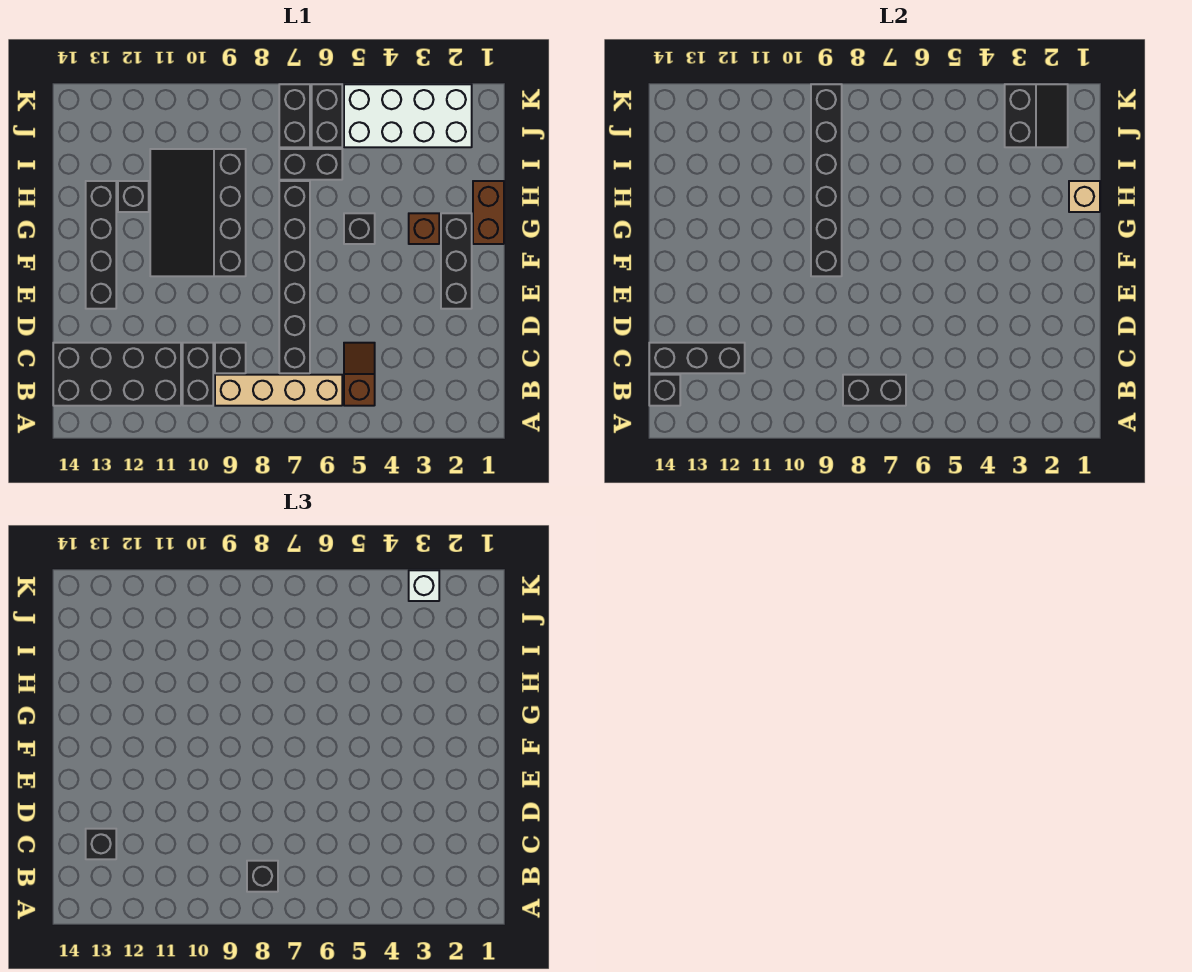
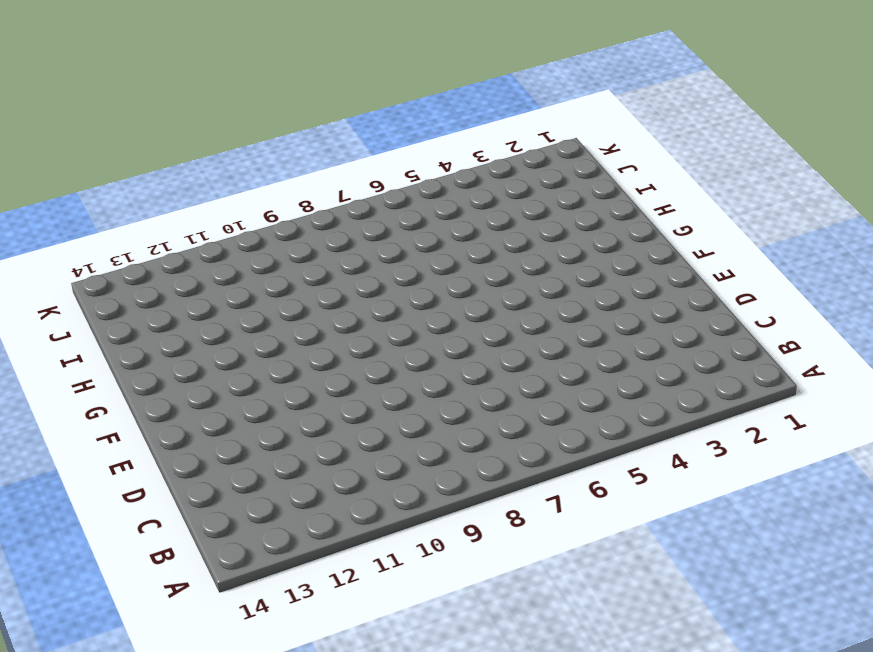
none -> brown 1x2 slope [344,343,375,406]
none -> tan 1x4 brick [215,375,342,406]
none -> black 1x2 brick [183,343,213,406]

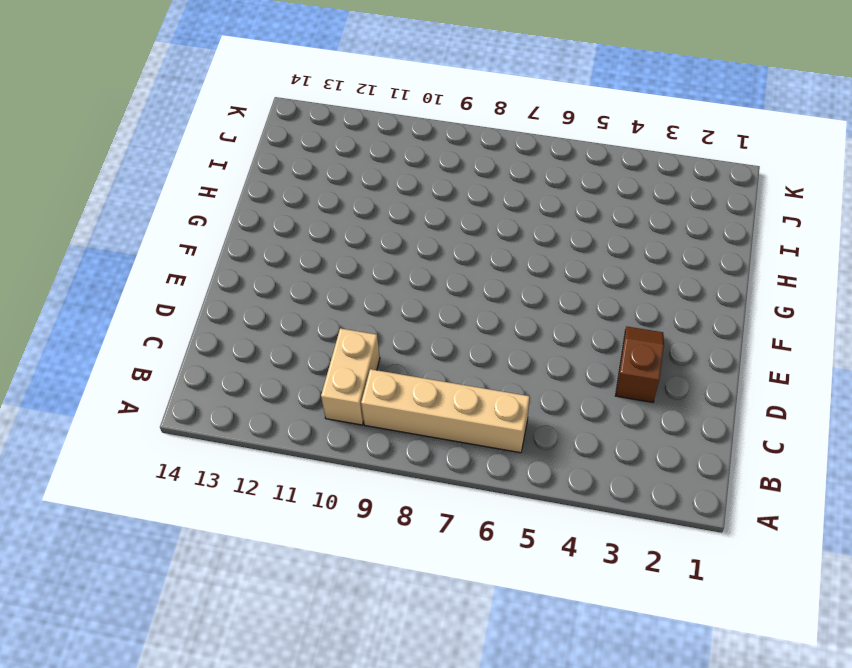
tan 1x2 brick [321,328,380,425] -> black 1x2 brick [183,343,213,406]
brown 1x2 slope [616,326,664,402] -> brown 1x2 slope moved to [344,343,375,406]
none -> black 2x4 brick [53,343,181,406]
none -> black 1x6 brick [279,181,310,373]
none -> black 1x1 brick [215,343,246,373]

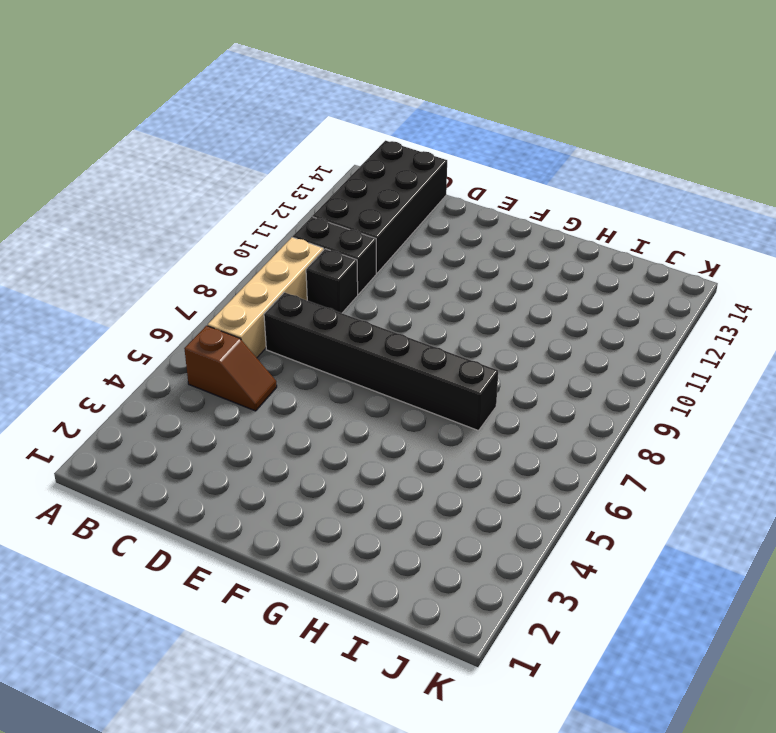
none -> black 1x3 brick [441,213,472,309]
none -> black 1x4 brick [86,181,116,309]
none -> black 3x4 slope [150,149,246,276]

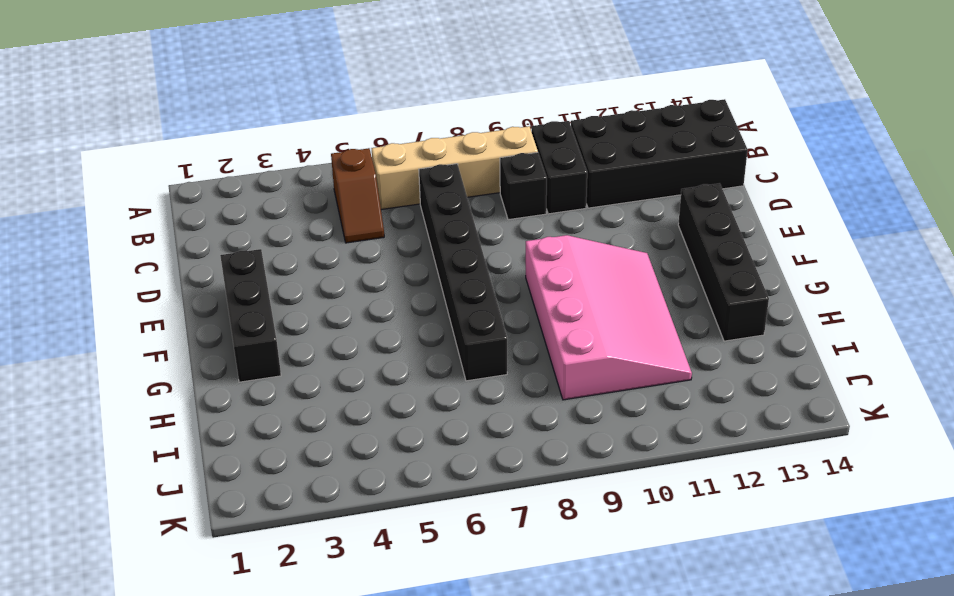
pink 3x4 slope [526,235,692,400] -> black 3x4 slope [150,149,246,276]
none -> brown 1x2 brick [473,181,504,244]
none -> brown 1x1 brick [409,213,439,244]
none -> black 1x1 brick [344,213,375,244]

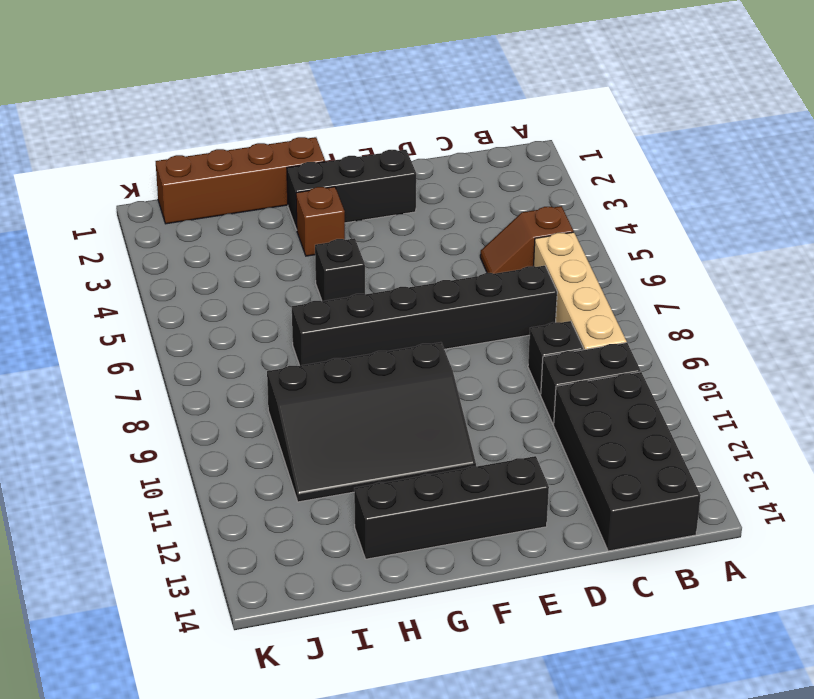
brown 1x4 brick [156,137,325,224] -> brown 1x2 brick [473,181,504,244]
none -> black 1x1 brick [118,181,149,212]
none -> black 1x2 brick [279,149,342,180]
none -> white 2x4 brick [344,84,472,147]

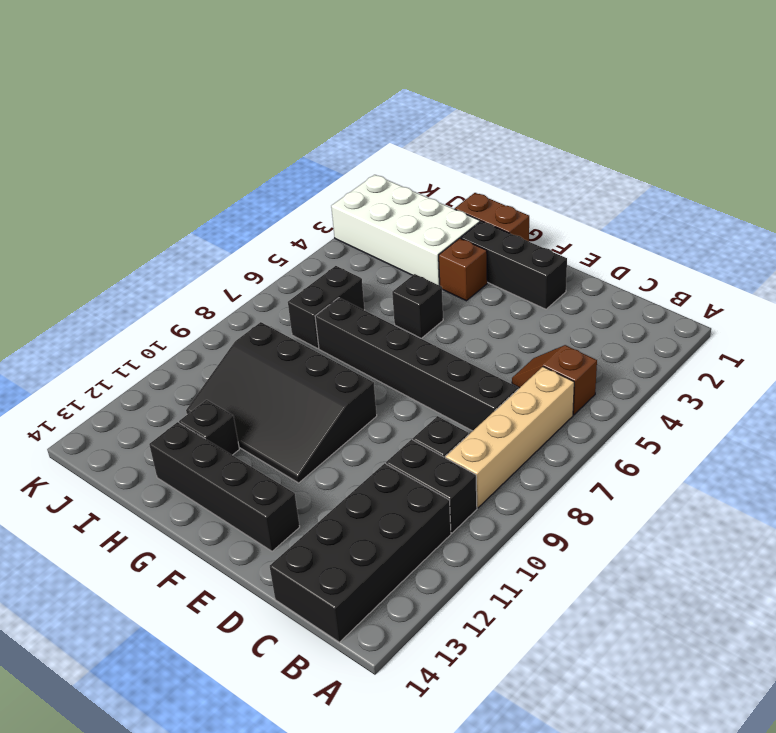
white 2x4 brick [331,175,480,285] -> white 2x4 brick turned to [344,84,472,147]
none -> black 1x2 brick [312,84,342,147]
none -> black 1x2 brick [279,84,310,147]
none -> black 1x2 brick [843,375,906,406]

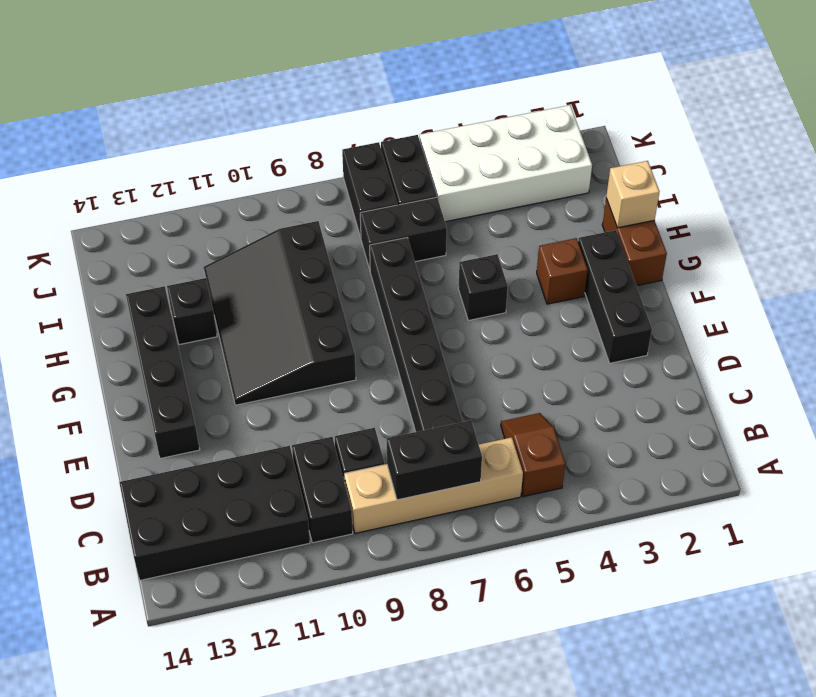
none -> black 1x1 brick [649,375,680,406]
none -> black 1x3 brick [649,343,745,373]
none -> black 1x6 brick [811,84,842,276]

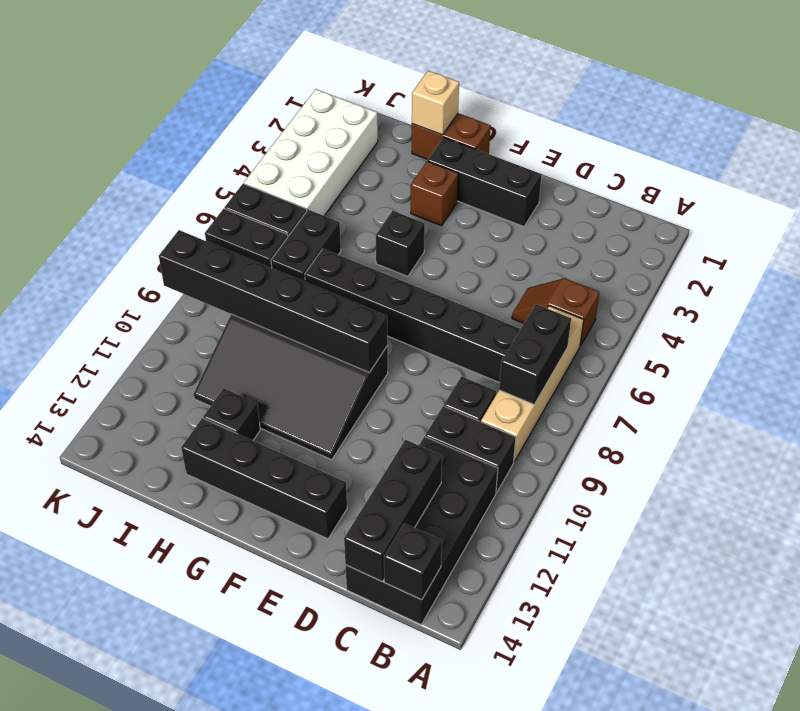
none -> black 2x2 slope [1005,84,1068,147]
none -> black 1x1 brick [247,861,278,892]
none -> black 1x1 brick [86,829,116,859]

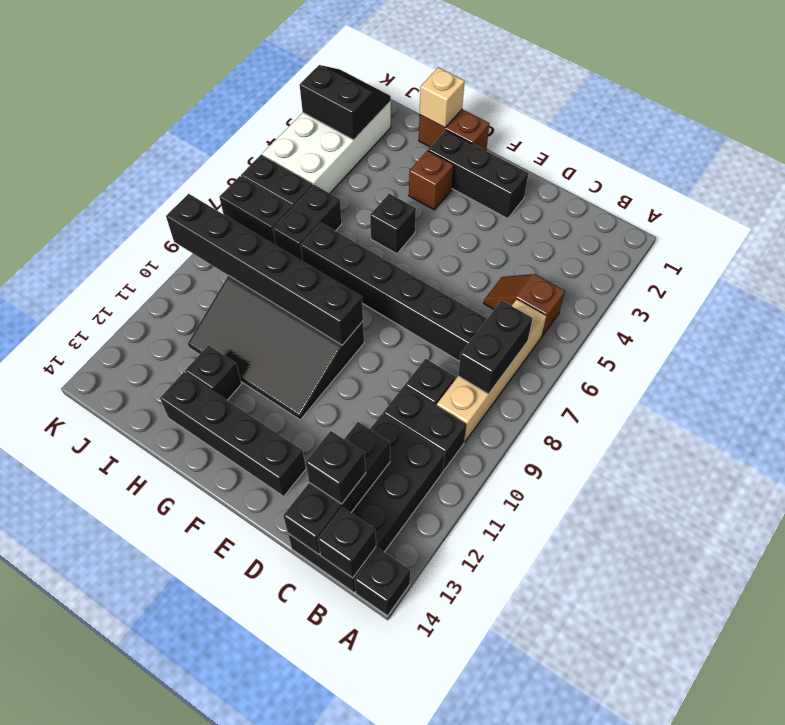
black 1x1 brick [355,548,410,616] -> black 1x1 brick moved to [247,861,278,892]
none -> white 1x1 brick [409,570,439,601]

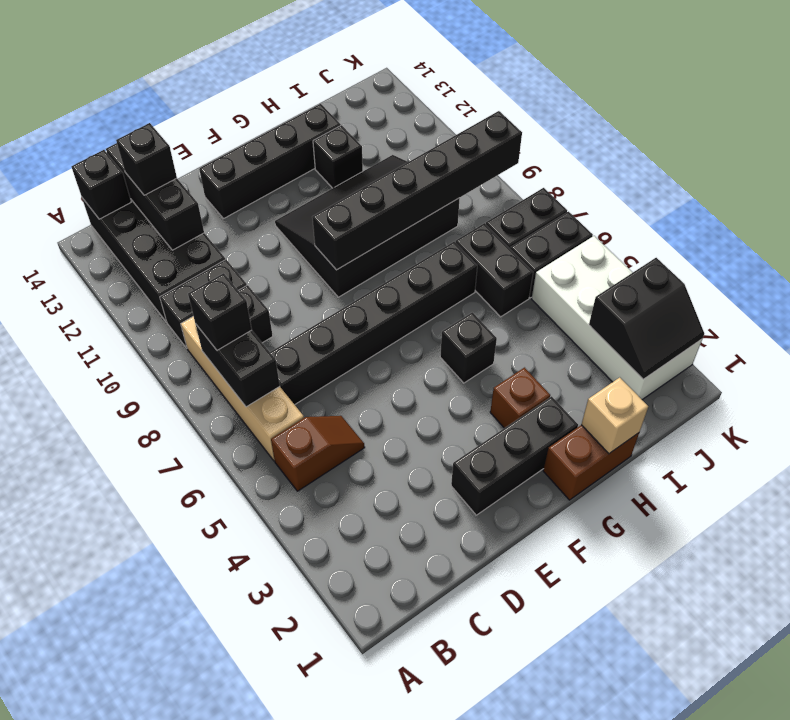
none -> white 1x1 brick [409,570,439,601]

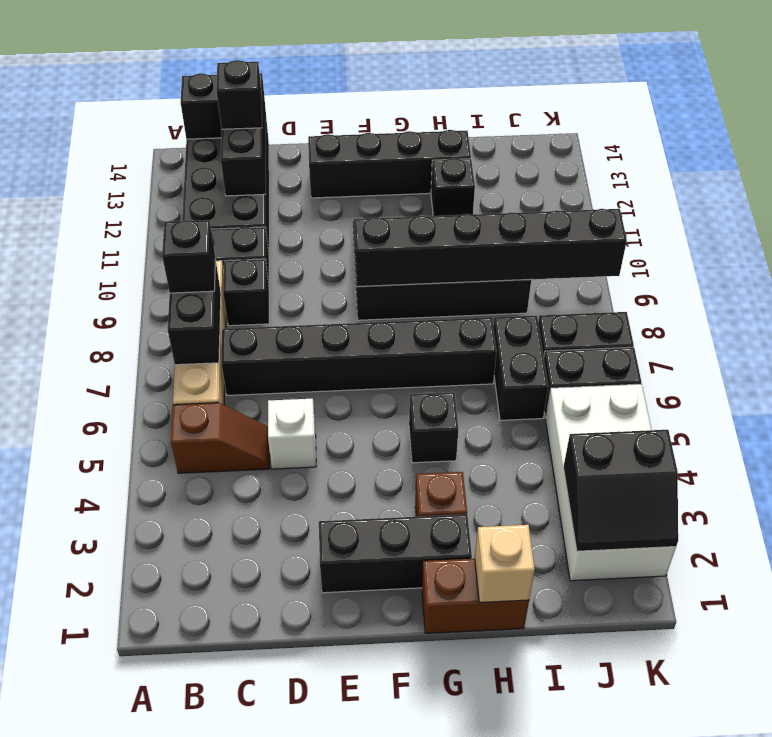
white 1x1 brick [268,399,316,469] -> white 1x1 brick moved to [409,570,439,601]

